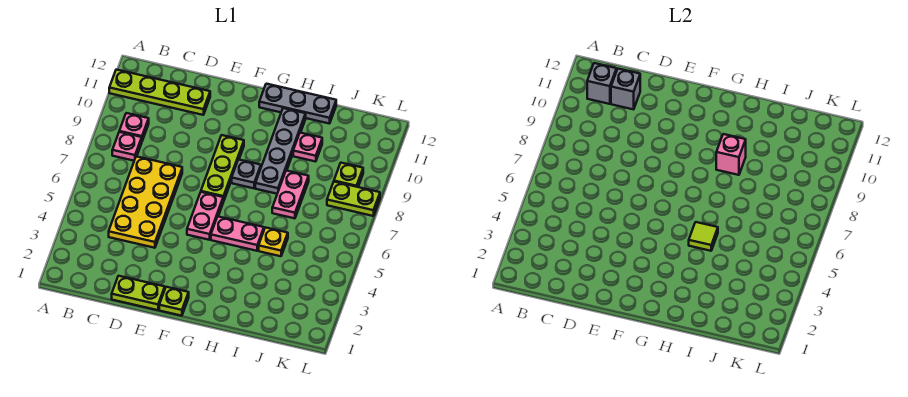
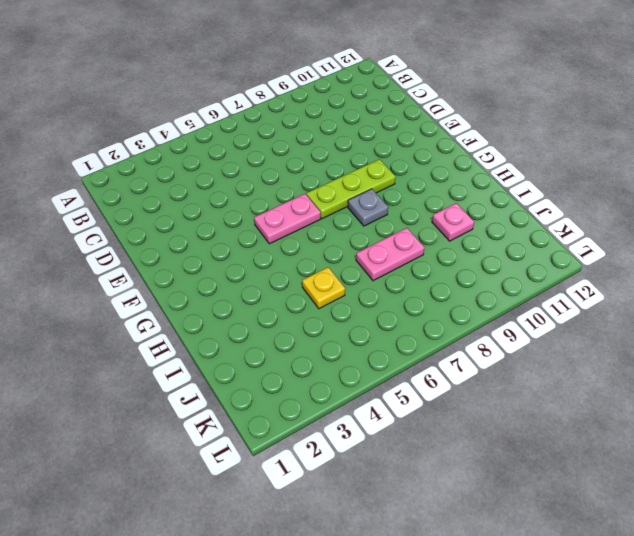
none -> lime 1x4 plate [109,70,210,115]
none -> pink 1x1 plate [112,132,142,161]
none -> pink 1x1 plate [119,113,149,141]

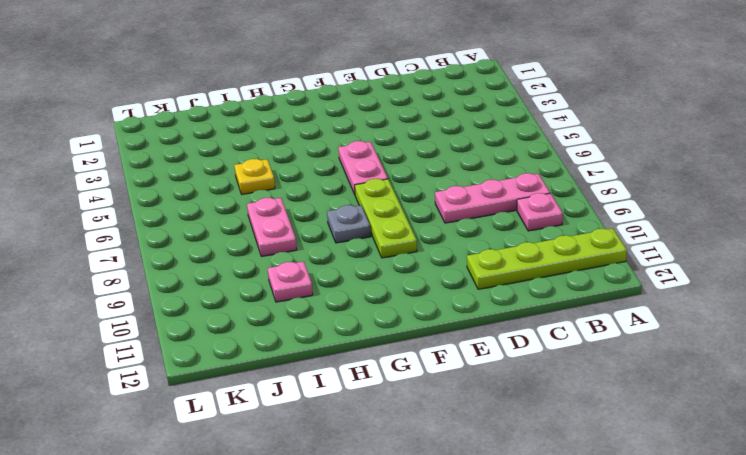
pink 1x3 plate [435,173,550,223] -> pink 1x1 plate [112,132,142,161]
none -> yellow 2x4 plate [109,156,182,248]
none -> lime 1x2 plate [112,276,165,310]
none -> lime 1x1 plate [159,287,189,316]

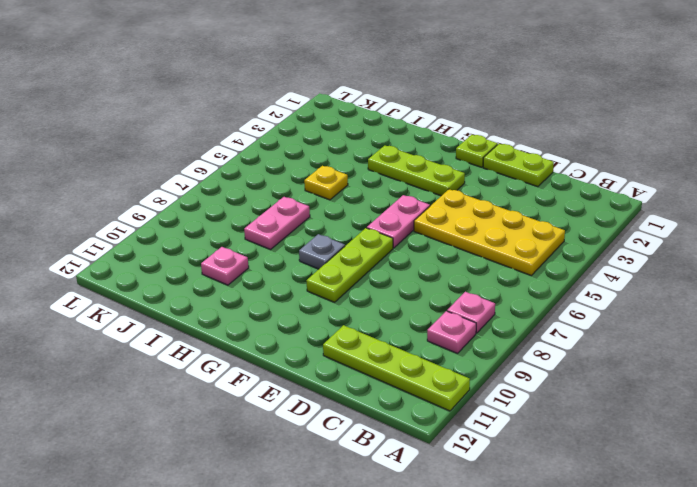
yellow 2x4 plate [414,189,565,276] -> yellow 2x4 plate turned to [109,156,182,248]
lime 1x3 plate [368,146,465,196] -> none
none -> pink 1x2 plate [211,217,264,251]
none -> grey 1x3 plate [259,84,336,124]
none -> grey 1x4 plate [255,108,306,194]

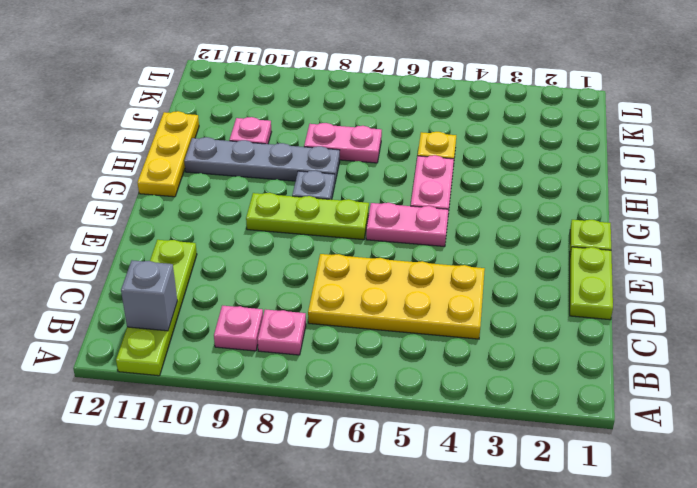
yellow 1x3 plate [137,111,199,197] -> grey 1x3 plate [259,84,336,124]
none -> lime 1x2 plate [327,182,380,216]
none -> lime 1x1 plate [334,163,363,187]
none -> grey 1x1 brick [611,69,640,109]

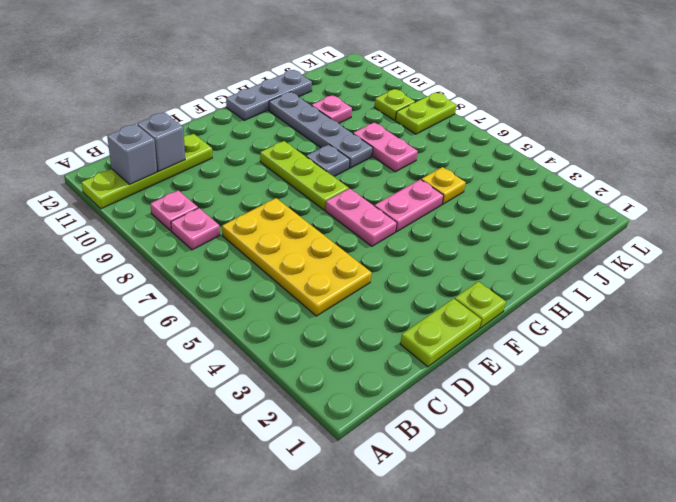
none -> lime 1x1 tile [689,222,718,251]
none -> pink 1x1 brick [716,134,746,175]

